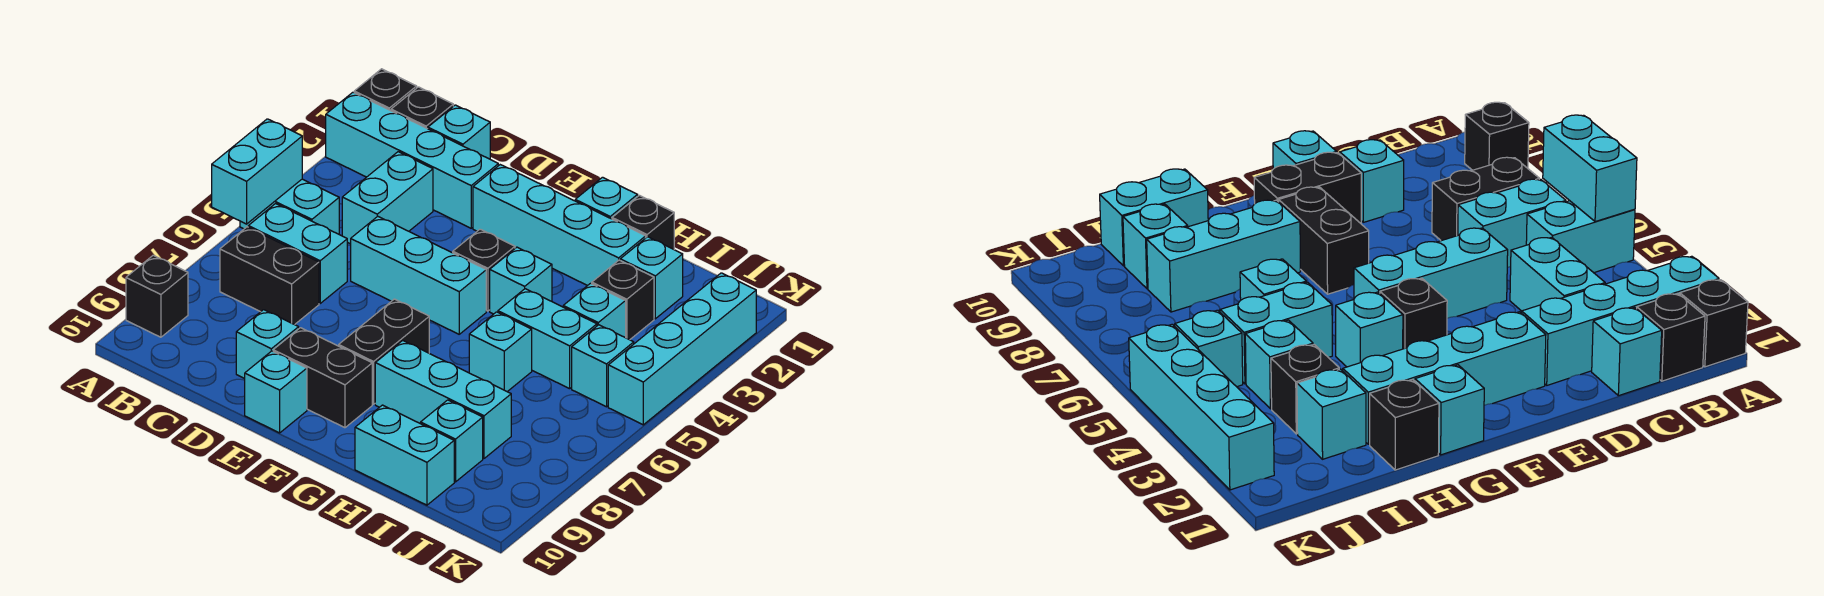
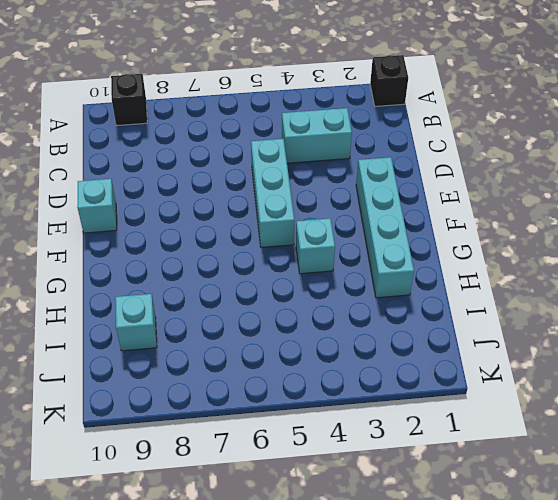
none -> cyan 1x4 brick [326,92,498,228]
none -> cyan 1x2 brick [240,179,339,234]
none -> black 1x1 brick [391,87,453,129]
none -> cyan 1x2 brick [248,204,347,303]

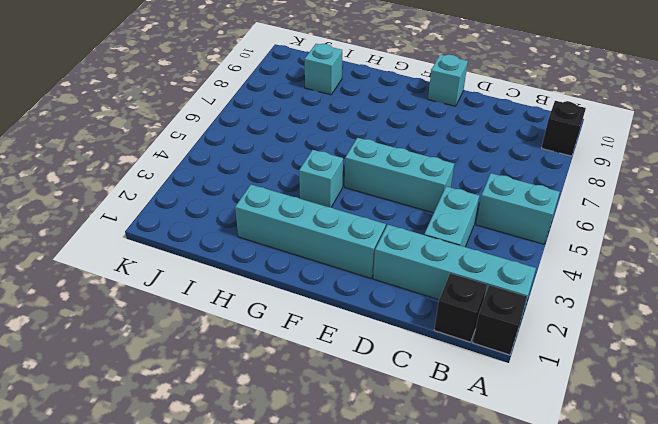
none -> cyan 1x2 brick [248,204,347,303]
none -> black 1x2 brick [220,227,319,325]
none -> cyan 1x1 brick [428,105,490,159]
none -> cyan 1x1 brick [236,310,299,379]

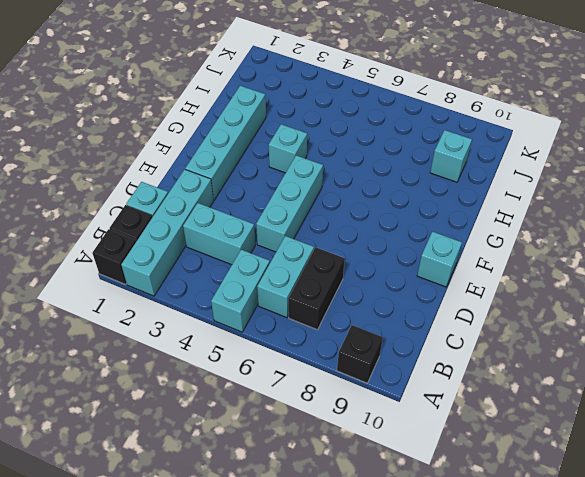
none -> cyan 1x1 brick [236,310,299,379]
none -> black 1x2 brick [273,328,372,428]
none -> black 1x1 brick [453,229,515,311]
none -> black 1x2 brick [339,299,429,404]

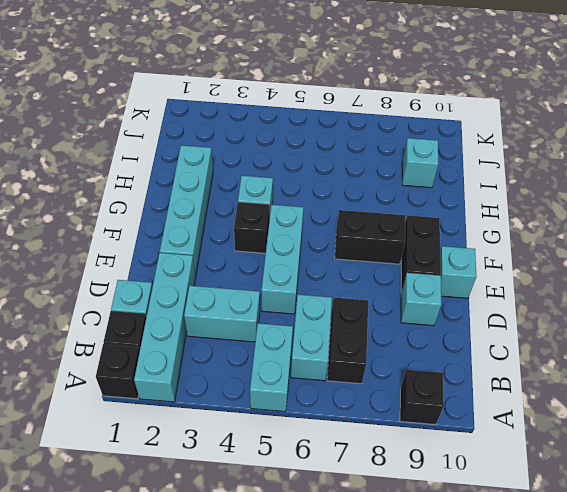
none -> cyan 1x1 brick [575,177,638,219]
none -> cyan 1x3 brick [375,340,511,458]
none -> black 1x1 brick [612,195,674,249]
none -> cyan 1x2 brick [498,289,597,389]

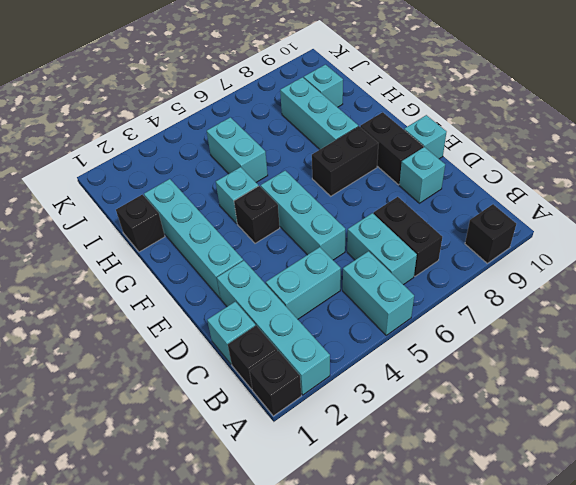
none -> cyan 1x1 brick [575,177,638,219]
none -> cyan 1x1 brick [469,312,532,392]
none -> cyan 1x2 brick [355,405,454,505]
none -> cyan 1x1 brick [620,237,683,319]

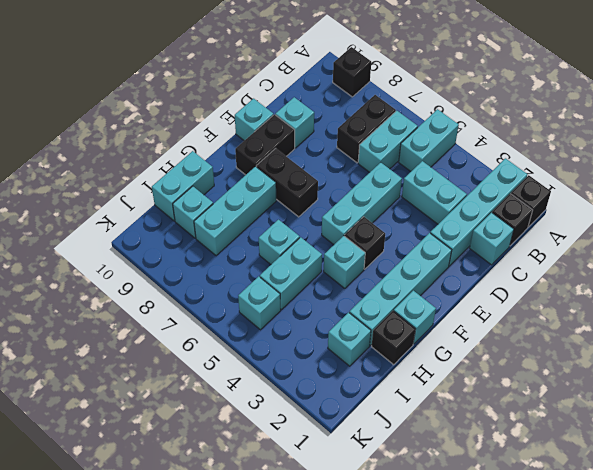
none -> black 1x1 brick [592,260,654,340]
none -> cyan 1x1 brick [563,283,626,338]
none -> cyan 1x4 brick [608,273,756,425]
none -> cyan 1x2 brick [212,119,302,224]

